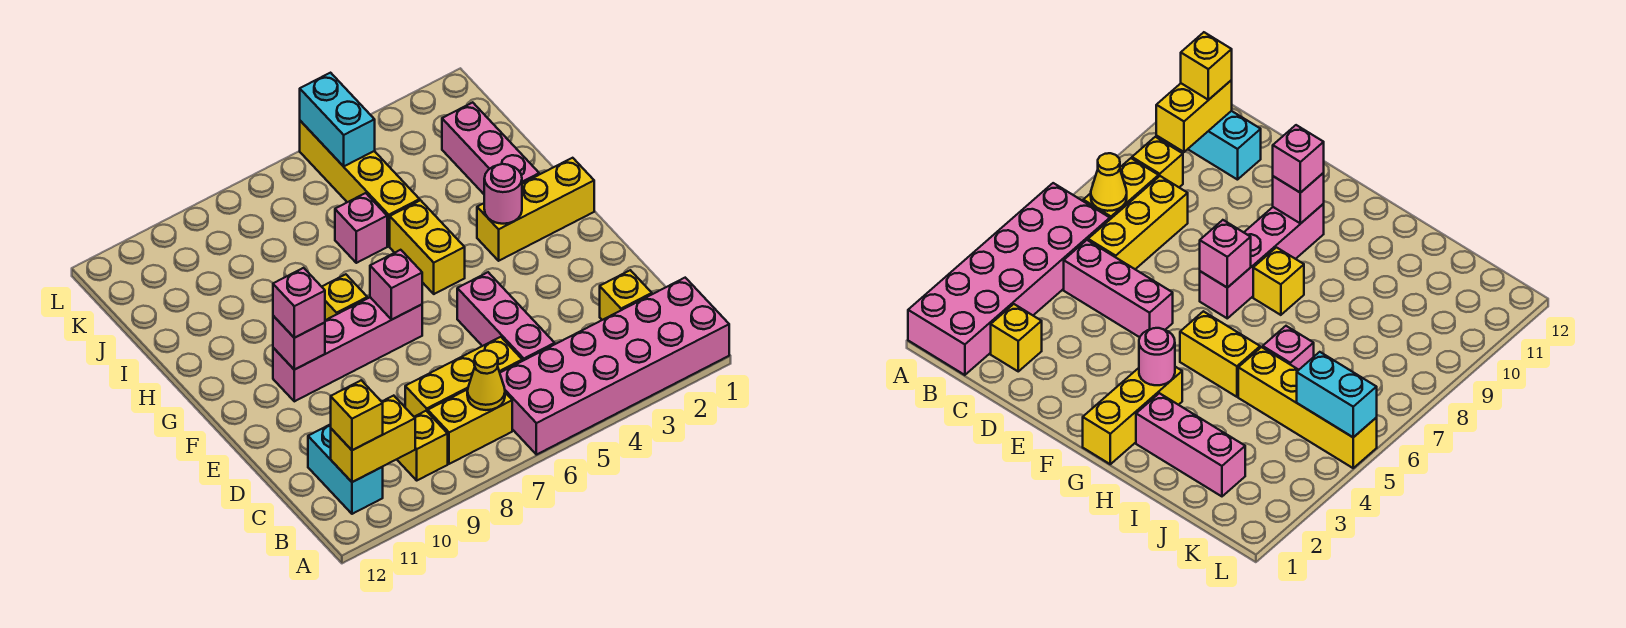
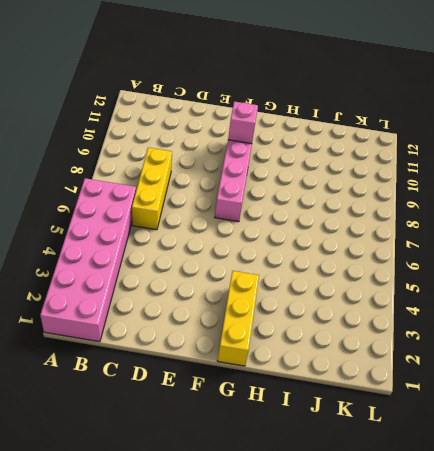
none -> yellow 1x2 brick [428,390,512,464]
none -> yellow 1x1 brick [397,411,448,480]
none -> cyan 1x2 brick [308,424,383,514]

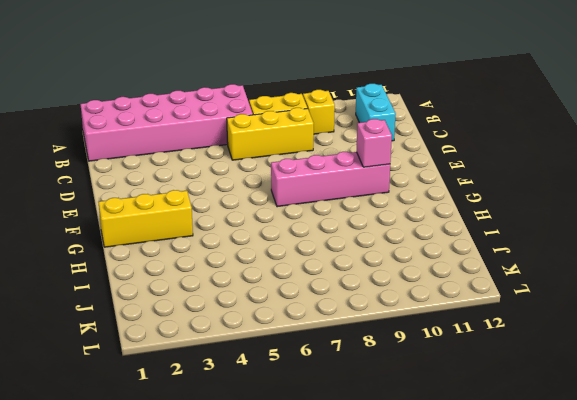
none -> yellow 1x1 brick [600,270,652,320]
none -> pink 1x3 brick [457,272,555,361]
none -> yellow 1x2 brick [390,200,465,294]

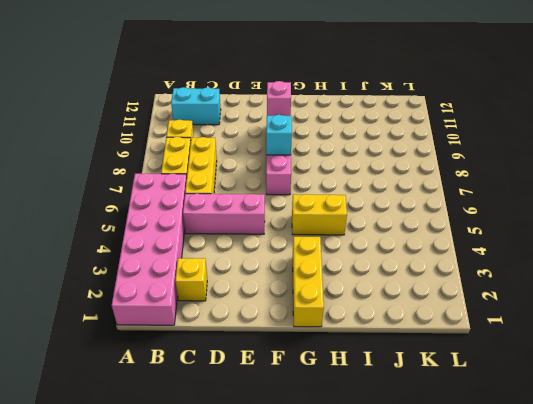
cyan 1x1 brick [266,115,292,155] -> none
none -> yellow 1x1 brick [322,274,367,320]
none -> pink 1x3 brick [442,102,539,194]
none -> yellow 1x4 brick [300,121,420,246]

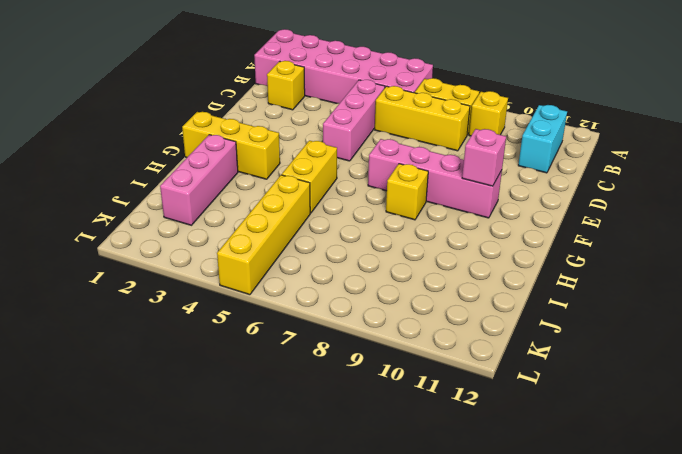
none -> pink 1x1 brick [335,193,387,263]
none -> yellow 1x1 cone [467,350,505,410]
none -> yellow 1x2 brick [331,396,415,482]

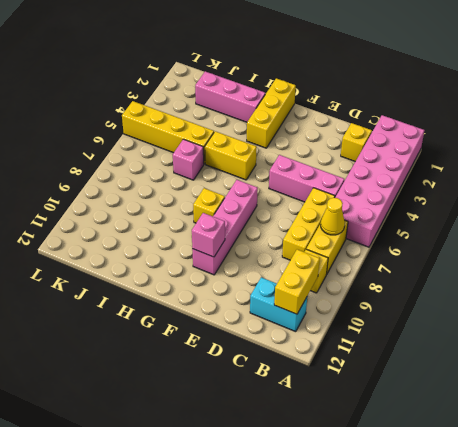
none -> pink 1x1 brick [370,250,422,320]
none -> pink 1x1 round brick [484,164,522,224]
none -> cyan 1x2 brick [300,73,375,166]

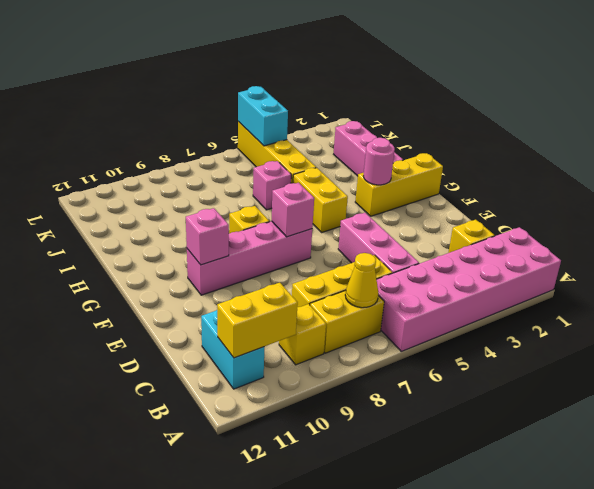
none -> yellow 1x1 brick [331,380,383,450]
none -> pink 1x1 brick [273,268,325,338]

